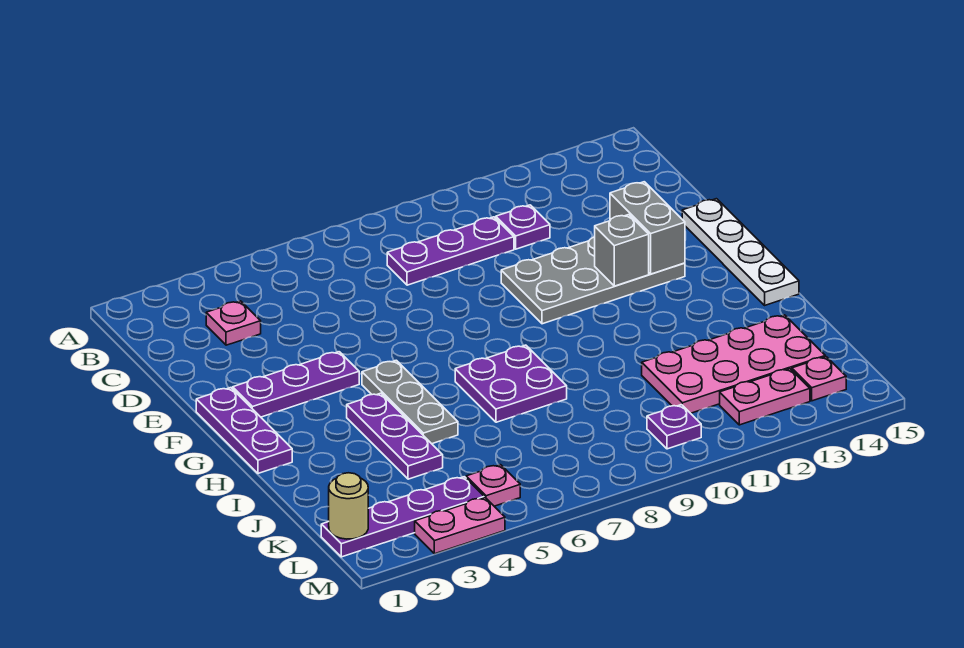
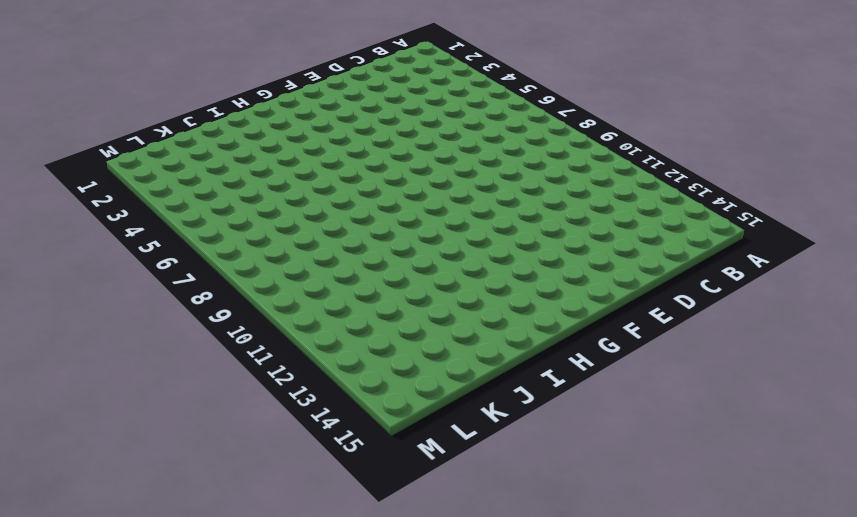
none -> pink 1x1 plate [206,301,261,345]
none -> purple 1x3 plate [387,217,514,285]
none -> purple 1x1 plate [496,205,550,249]

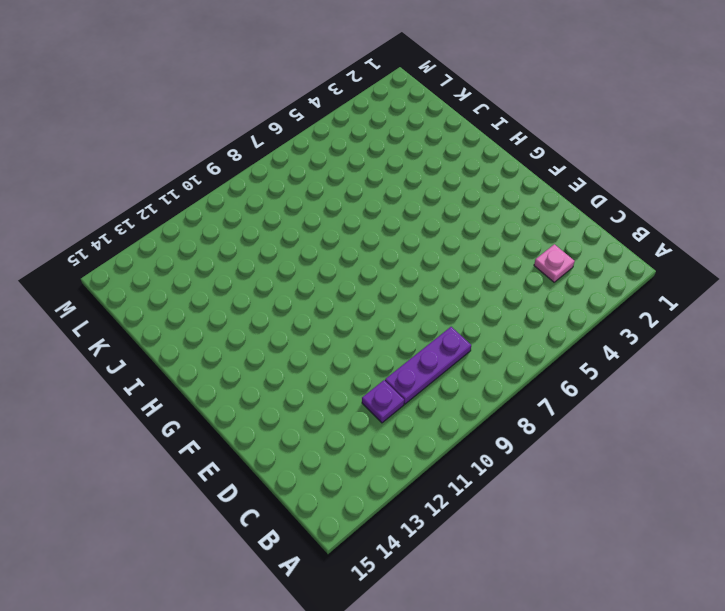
none -> grey 2x4 plate [501,237,685,324]
none -> white 1x4 plate [682,199,799,305]
none -> purple 1x3 plate [196,388,292,473]

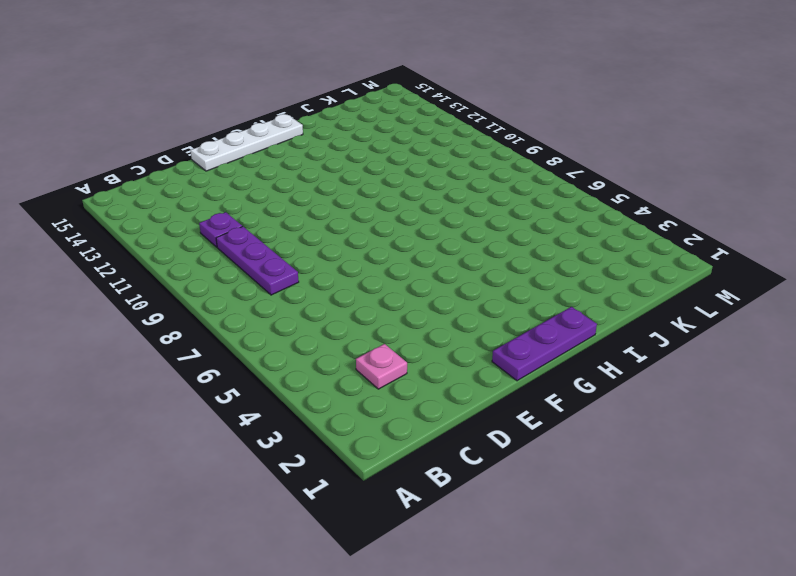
none -> grey 2x4 plate [501,237,685,324]
none -> purple 1x3 plate [233,352,359,417]
none -> grey 1x3 plate [362,360,458,444]

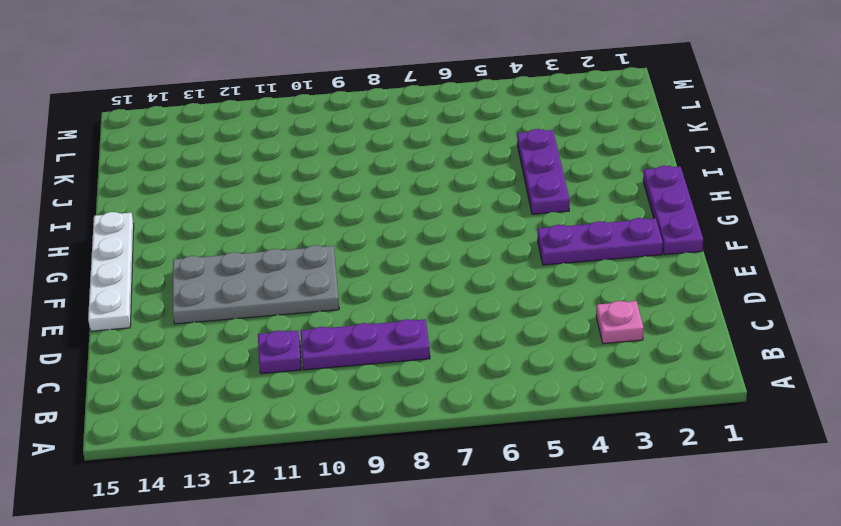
none -> grey 1x3 plate [362,360,458,444]
none -> purple 2x2 plate [455,345,567,422]
none -> pink 2x4 plate [642,315,825,413]

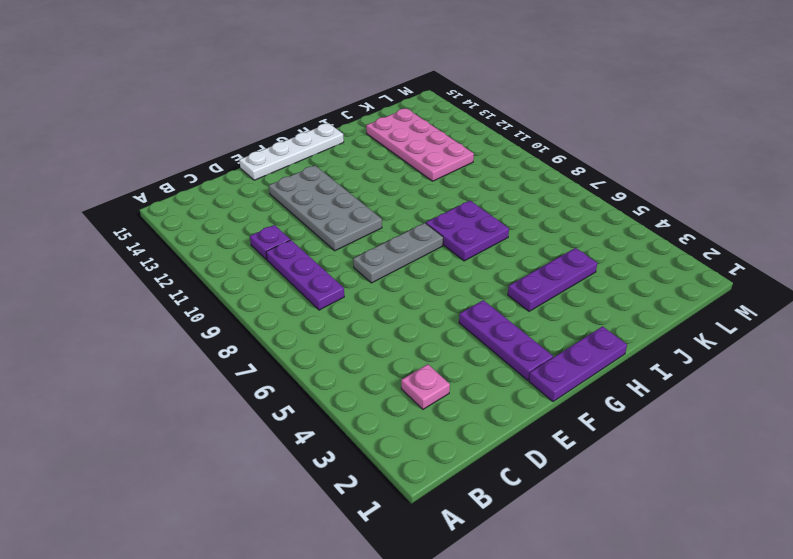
grey 1x3 plate [353,223,443,283] -> grey 1x3 plate moved to [362,360,458,444]
none -> purple 1x4 plate [321,477,484,557]
none -> pink 1x1 plate [466,465,520,506]
none -> purple 1x1 plate [647,405,701,449]

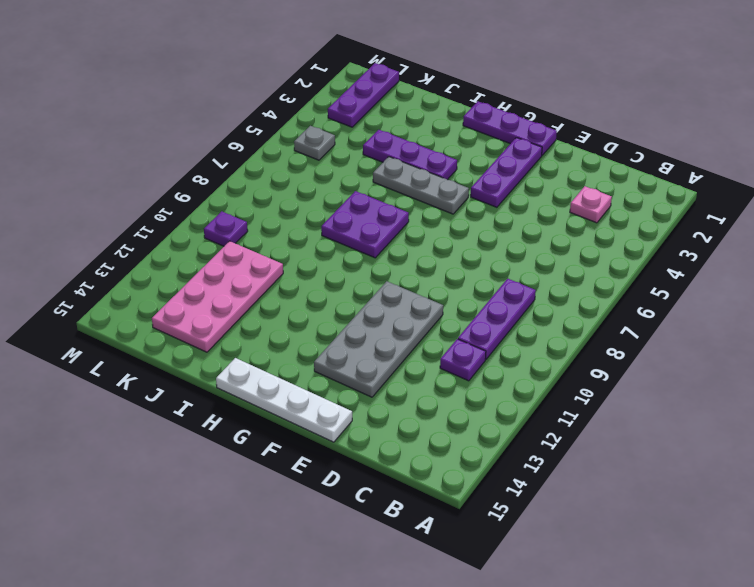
purple 1x3 plate [328,63,399,127] -> purple 1x4 plate [321,477,484,557]
grey 1x1 plate [294,126,335,160] -> pink 1x1 plate [466,465,520,506]
none -> pink 1x2 plate [720,369,810,425]
none -> pink 1x1 plate [792,357,846,401]
none -> pink 1x2 plate [415,498,505,554]

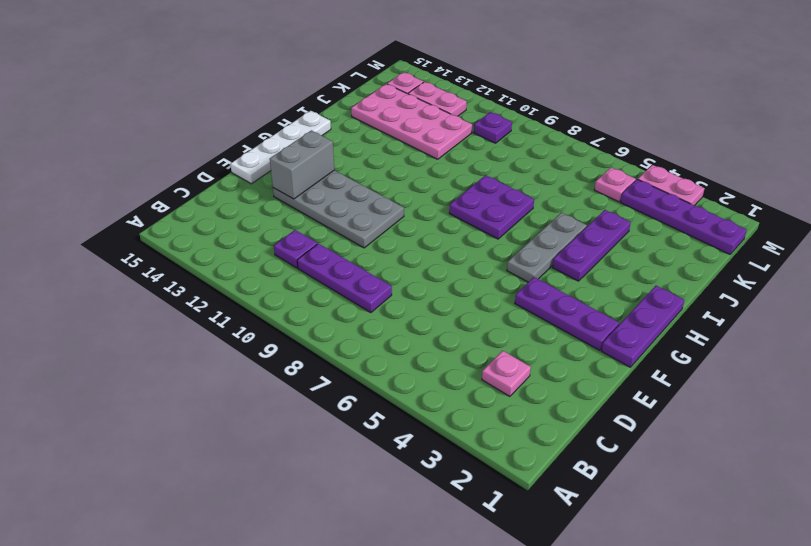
none -> grey 1x1 brick [595,215,649,286]
none -> tan 1x1 round brick [329,473,368,539]

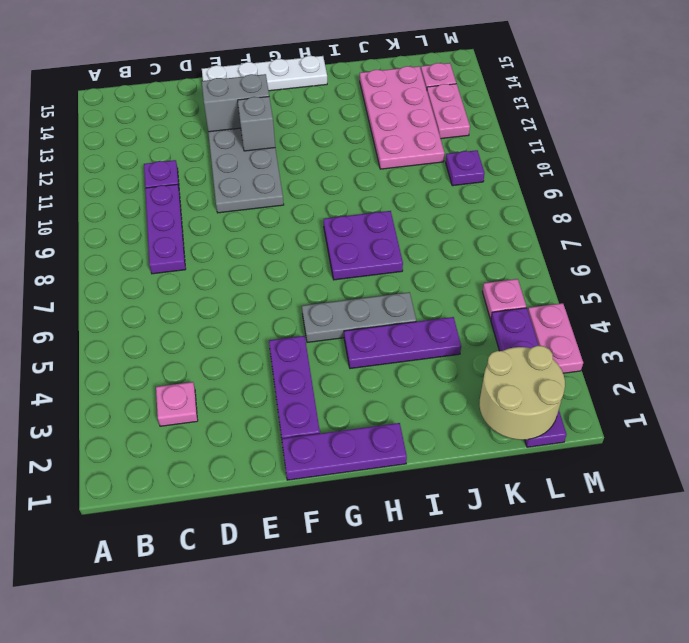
tan 2x2 round brick [479,346,565,440] -> tan 1x1 round brick [329,473,368,539]

